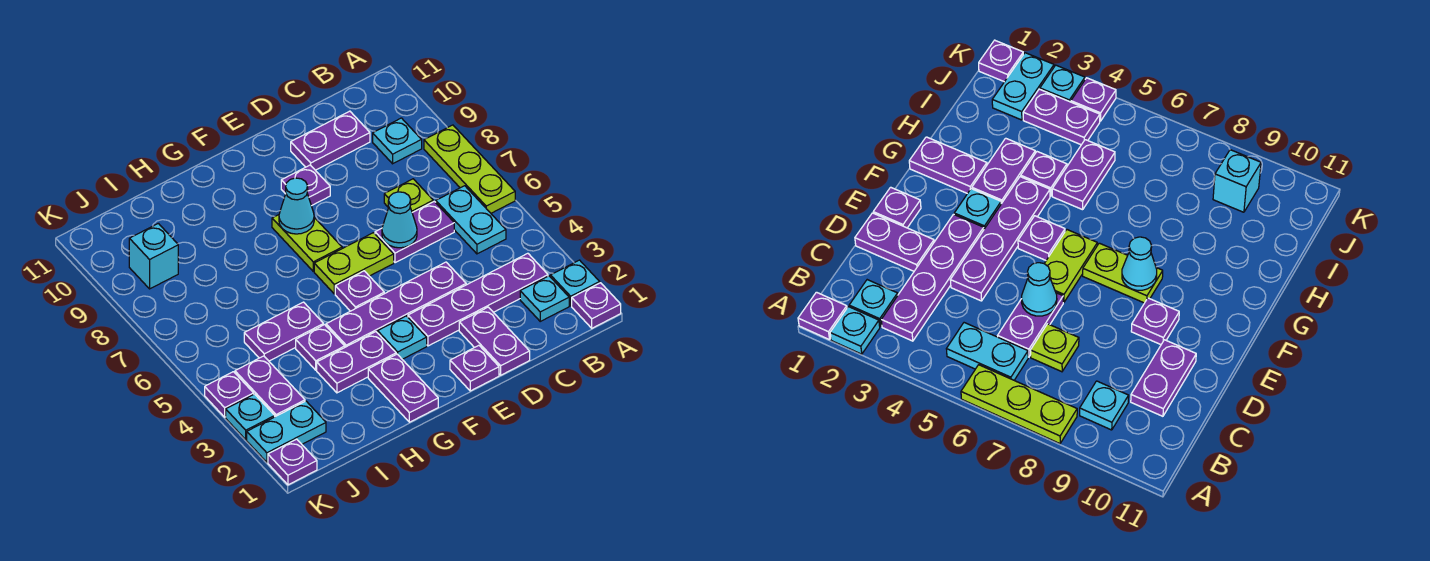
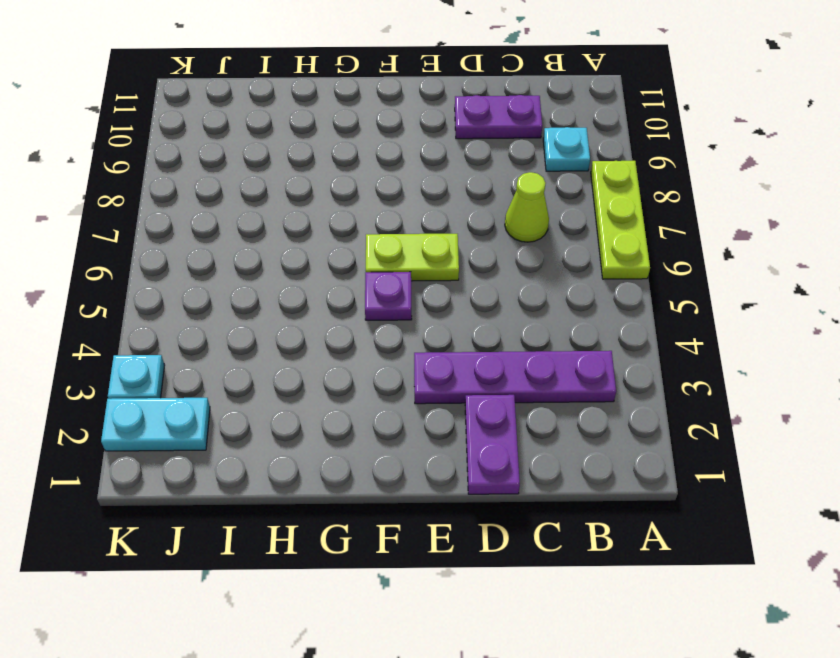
lime 1x1 cone [505,172,549,242] -> lime 1x1 plate [384,179,433,212]
none -> purple 1x1 plate [572,283,621,328]
none -> cyan 1x1 plate [551,260,600,306]
none -> cyan 1x1 plate [520,276,569,321]
none -> cyan 1x2 plate [436,186,506,254]

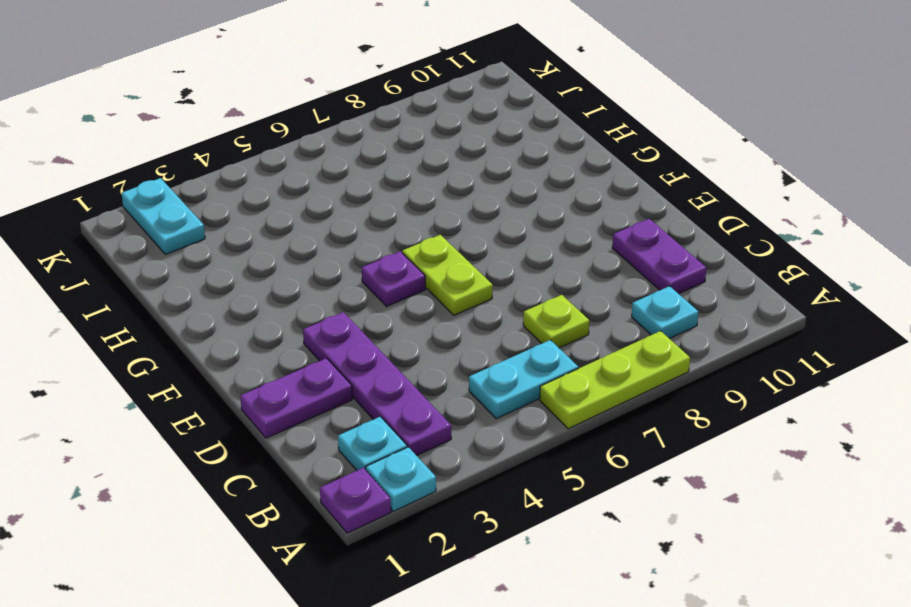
none -> purple 1x2 plate [375,201,454,263]
none -> purple 1x4 plate [326,262,466,347]
none -> purple 1x1 plate [450,345,499,391]
none -> purple 1x1 plate [281,165,330,206]

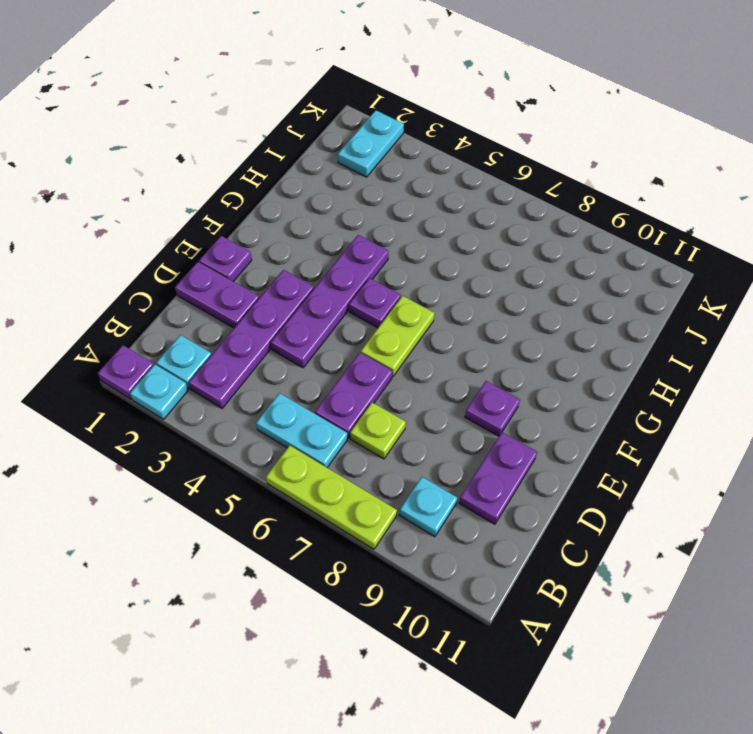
none -> cyan 1x1 plate [378,316,427,359]
none -> lime 1x2 plate [272,215,342,271]
none -> purple 1x2 plate [368,354,438,422]
none -> purple 1x2 plate [317,332,396,393]

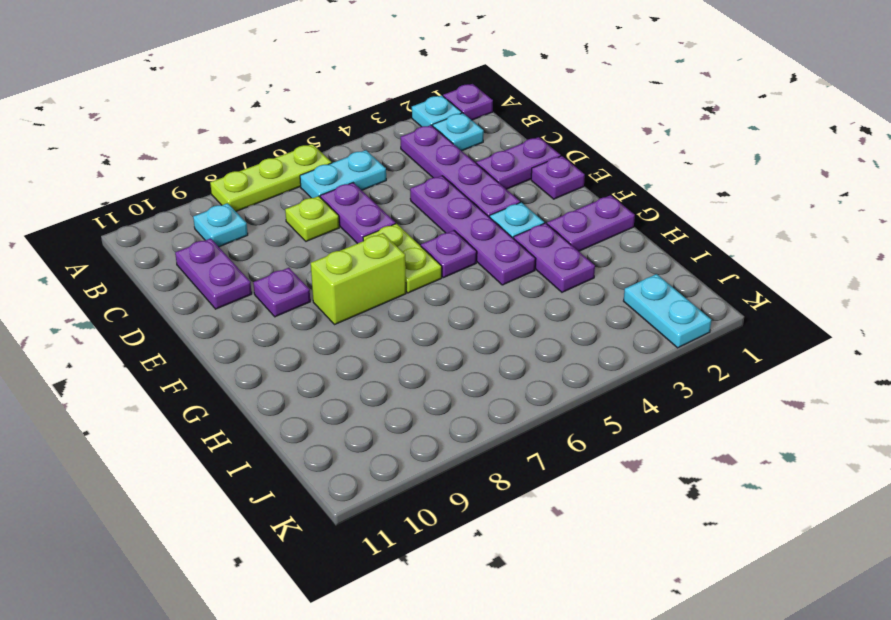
lime 1x2 brick [311,233,406,325] -> lime 1x2 plate [272,215,342,271]
none -> purple 1x1 plate [296,325,345,370]
none -> purple 1x2 plate [244,302,324,361]
none -> purple 1x2 plate [235,356,305,417]
none -> cyan 1x1 brick [129,223,178,289]

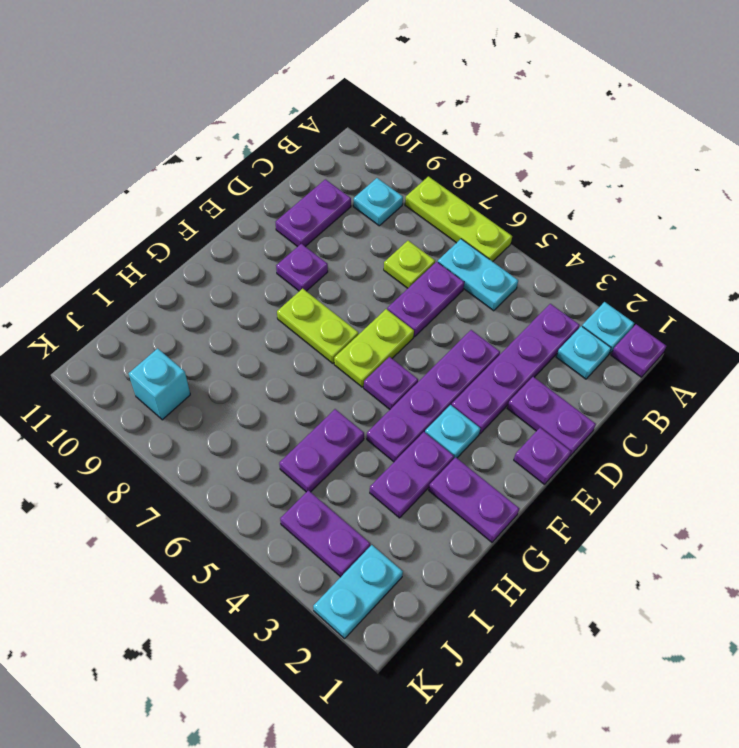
none -> purple 1x1 plate [296,325,345,370]
none -> purple 1x1 plate [268,439,317,485]
none -> cyan 1x1 plate [226,394,275,440]
none -> purple 1x1 plate [205,372,254,417]

